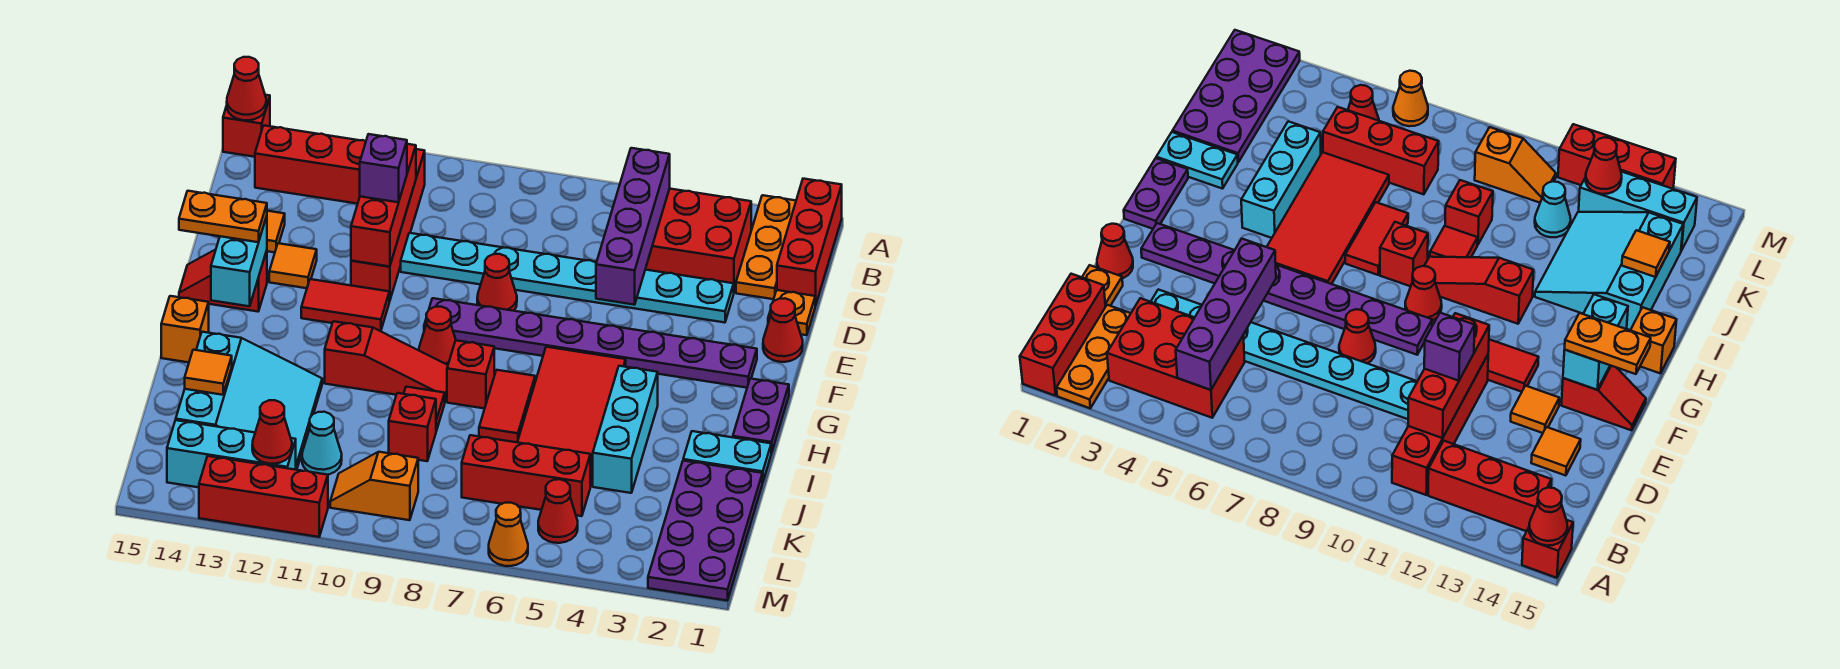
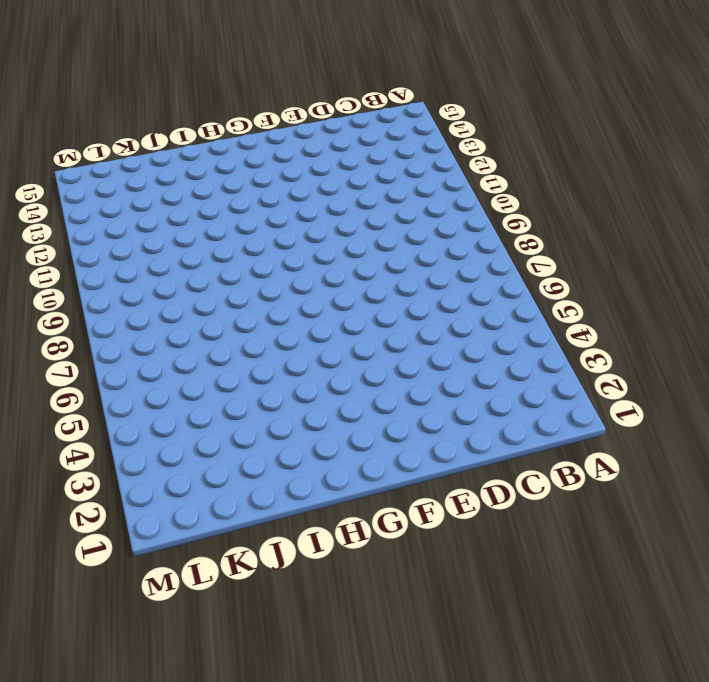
none -> red 1x3 brick [777,179,842,305]
none -> orange 1x3 plate [736,195,796,299]
none -> red 1x1 brick [223,95,270,157]
none -> red 2x3 brick [645,189,751,292]

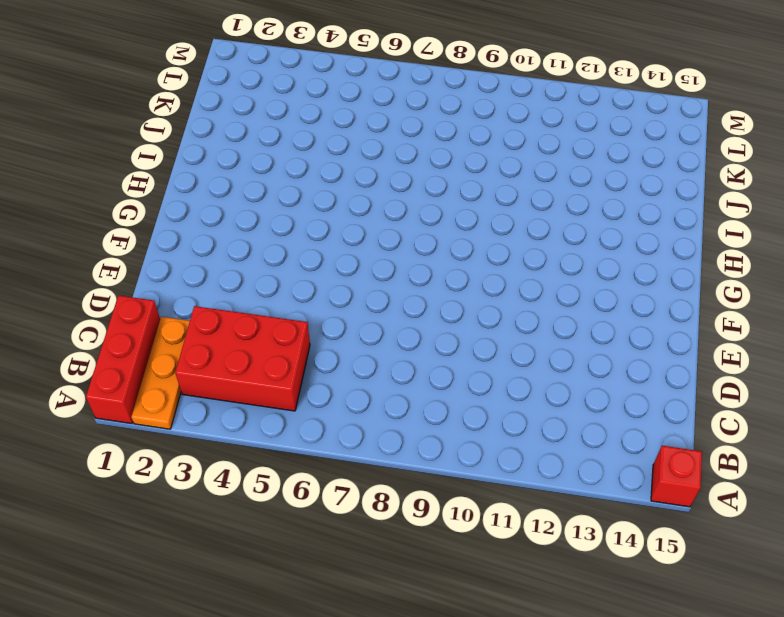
none -> red 1x4 brick [351,149,425,301]
none -> red 1x3 brick [255,126,366,204]
none -> orange 1x1 plate [768,290,815,335]
none -> cyan 1x8 plate [401,233,734,323]

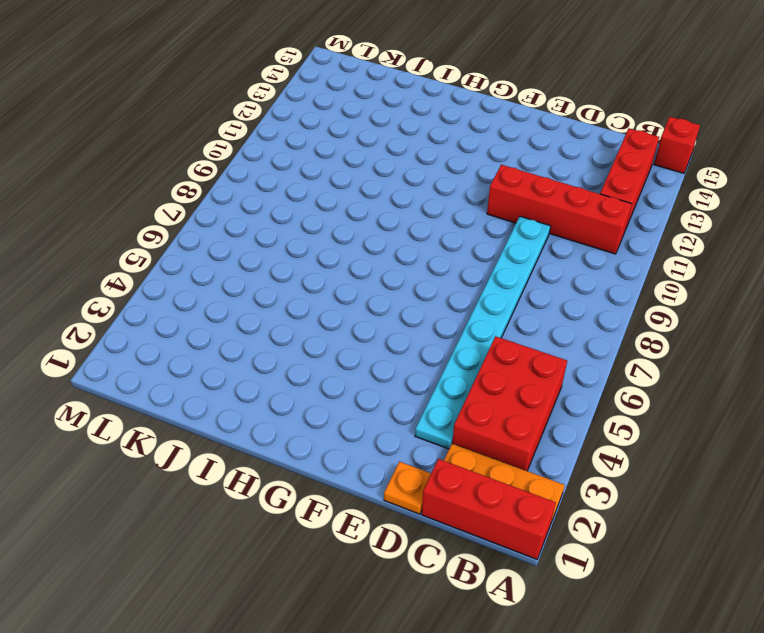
none -> orange 1x1 tile [267,211,285,252]
none -> red 1x1 cone [763,298,803,362]
none -> red 1x1 cone [477,254,517,311]
none -> orange 1x1 tile [269,243,317,288]

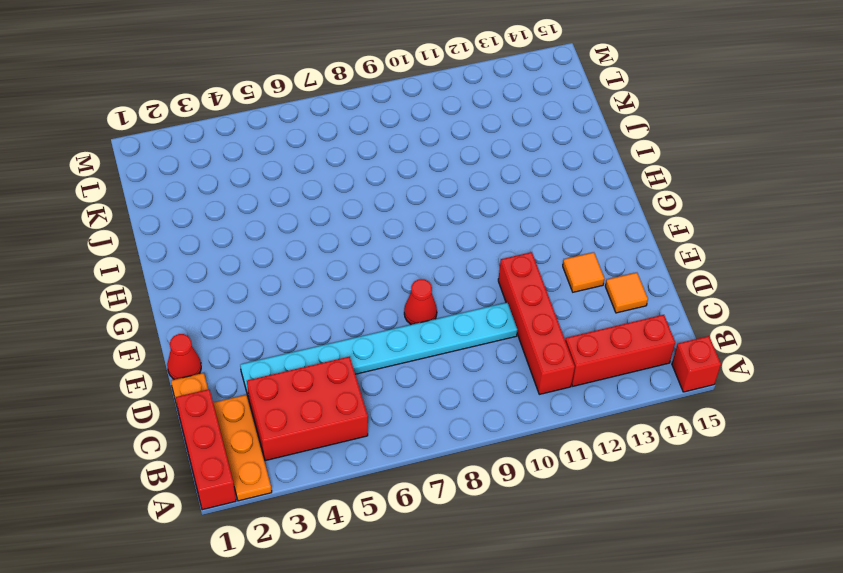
none -> purple 1x8 plate [424,298,757,388]
none -> red 1x2 tile [301,279,389,331]
none -> red 1x2 slope [179,249,267,312]
none -> purple 1x2 plate [733,379,789,453]

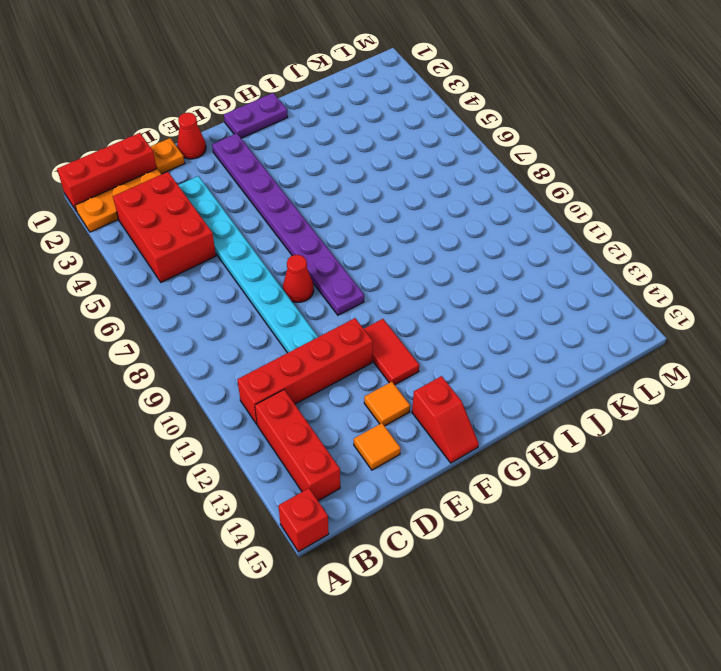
none -> red 2x4 tile [517,347,626,486]
none -> red 1x1 cone [419,307,456,365]
none -> cyan 1x3 brick [593,366,658,493]
none -> red 1x2 tile [479,370,535,442]

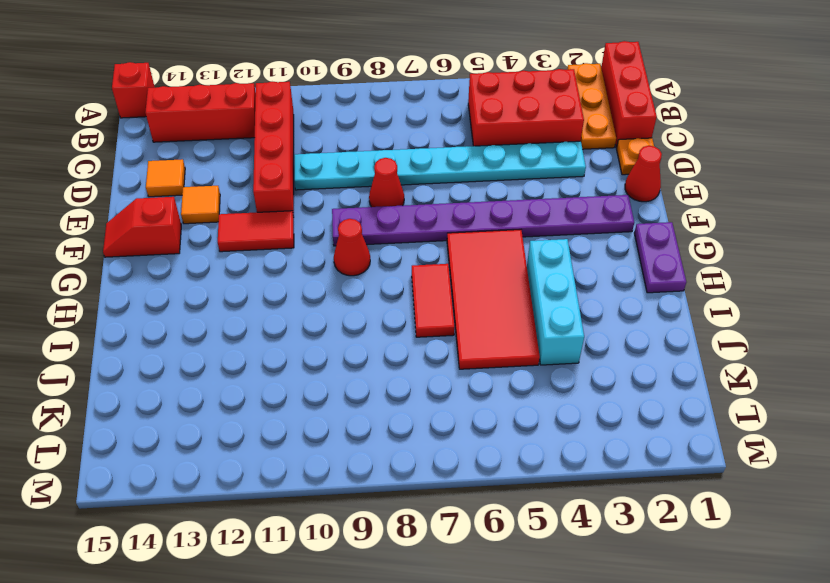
none -> red 1x1 brick [447,340,494,409]
none -> red 1x3 slope [325,321,448,401]
none -> orange 1x1 brick [161,296,209,362]
none -> cyan 1x2 plate [683,431,771,483]

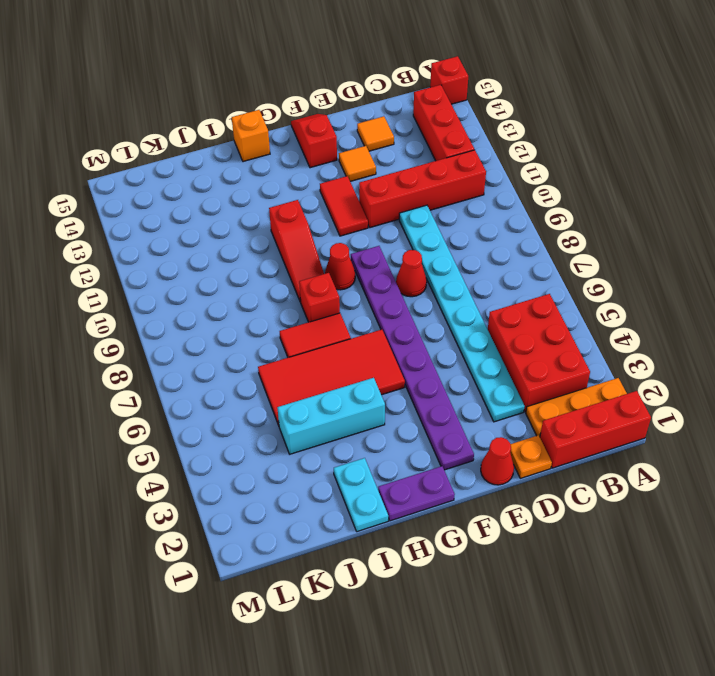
none -> red 1x1 tile [404,387,445,431]
none -> cyan 3x3 slope [176,332,322,470]
none -> purple 2x4 plate [648,461,762,601]
none -> red 1x1 brick [389,393,436,461]

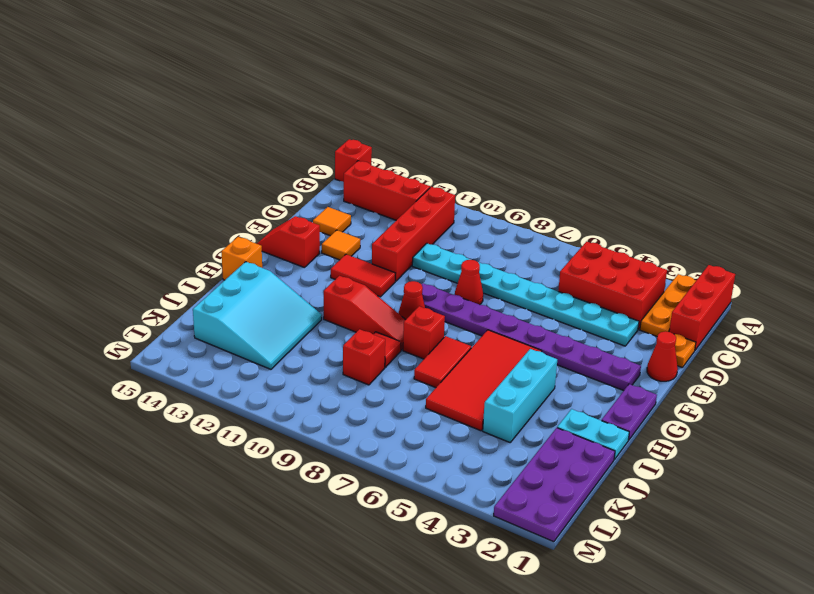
none -> red 1x3 brick [462,435,591,516]
none -> cyan 1x1 cone [302,412,342,475]
none -> red 1x1 cone [538,479,578,543]
none -> orange 1x2 slope [330,452,418,520]

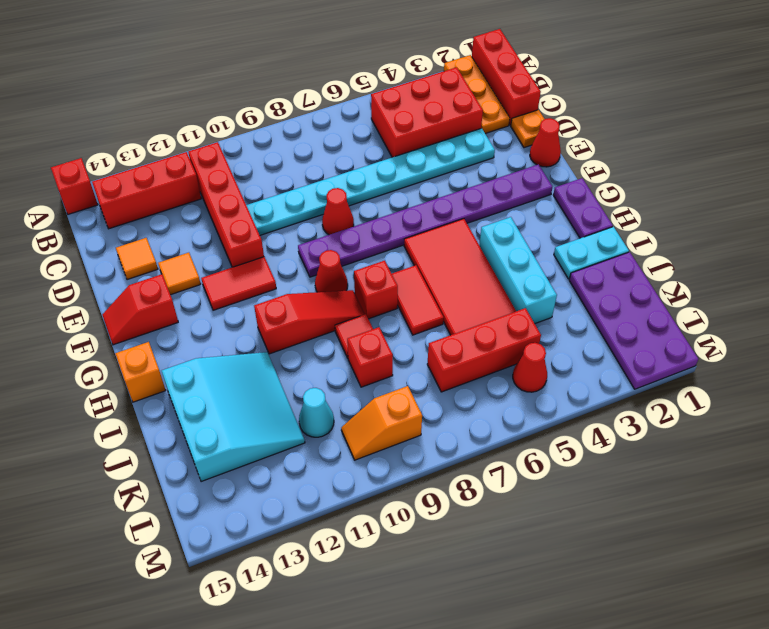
none -> cyan 1x3 brick [167,420,296,487]
none -> orange 1x1 cone [489,503,528,566]
none -> red 1x3 brick [199,456,328,537]
none -> red 1x1 cone [227,57,266,120]

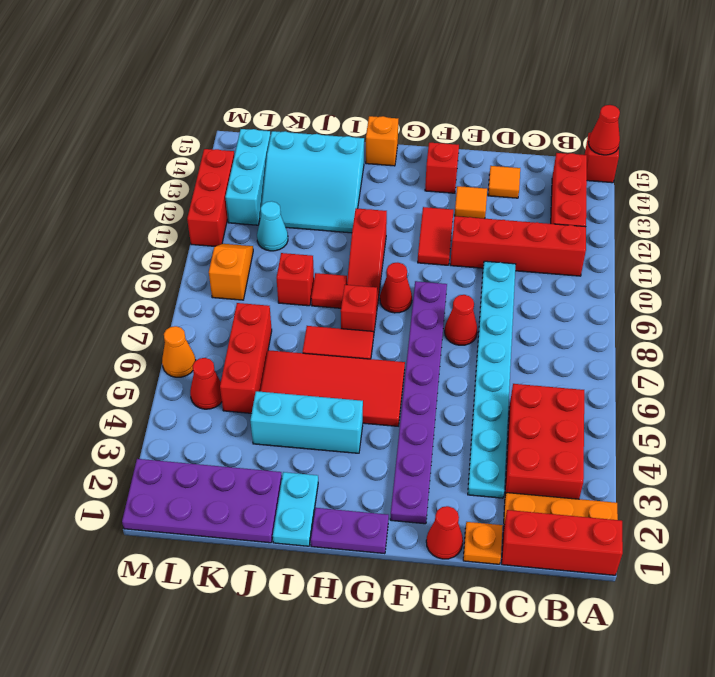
none -> purple 1x4 brick [596,148,670,305]
none -> red 1x3 brick [351,144,416,267]
none -> cyan 1x2 brick [211,216,267,306]
none -> orange 1x1 tile [185,350,232,395]

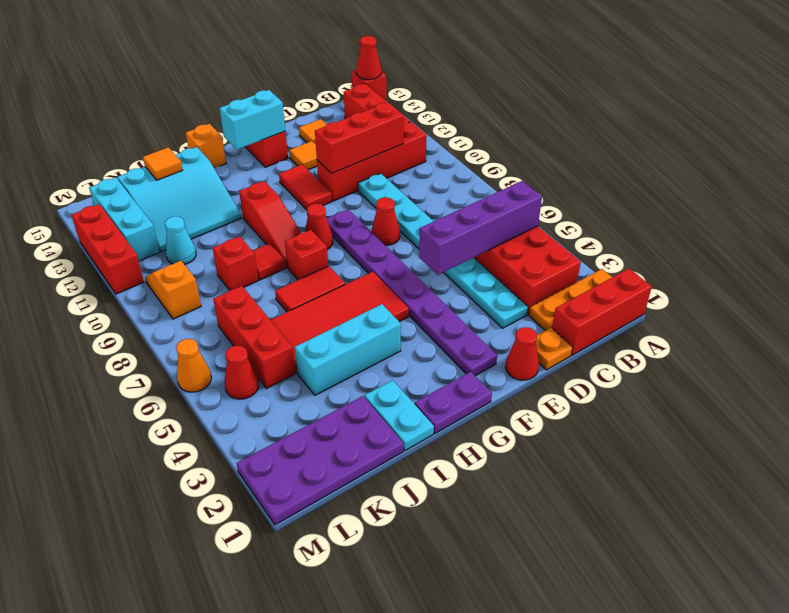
none -> red 1x1 cone [252,400,292,464]
none -> purple 1x1 brick [360,134,407,202]
none -> orange 1x2 plate [179,191,267,242]

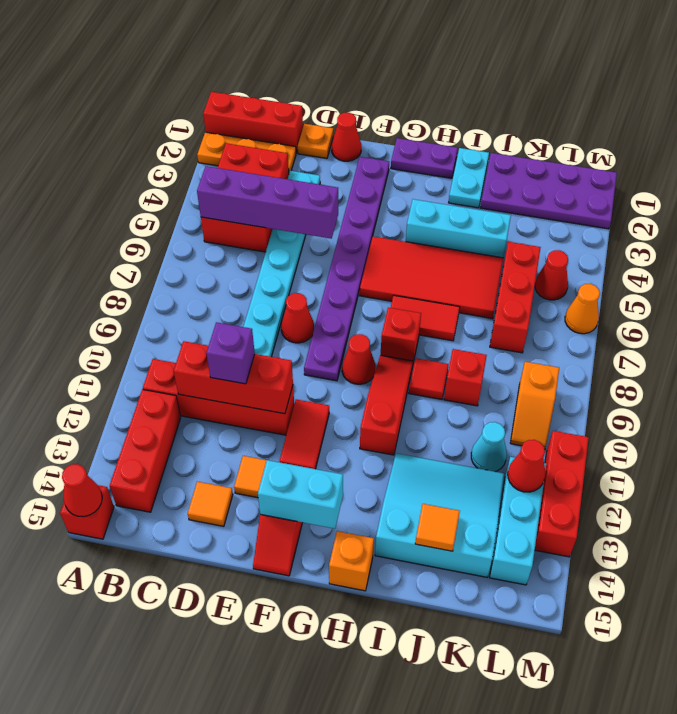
none -> orange 1x2 plate [179,191,267,242]

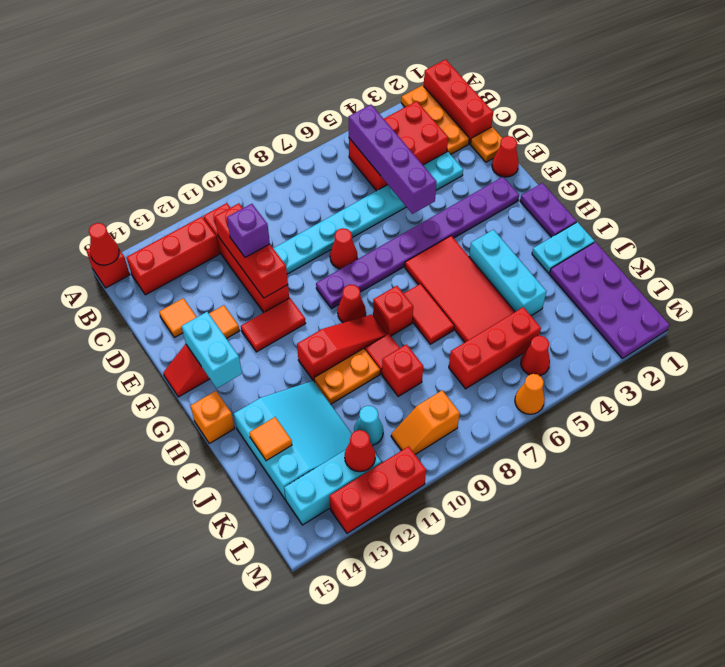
orange 1x2 plate [314,349,380,404] -> orange 1x2 plate moved to [179,191,267,242]

